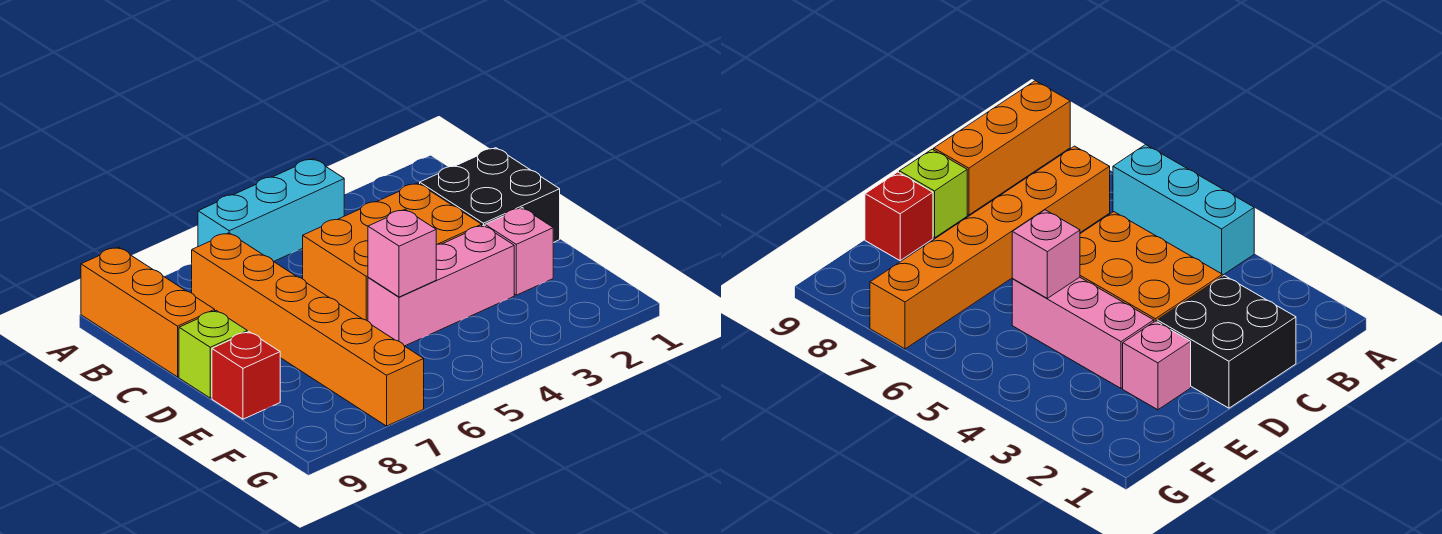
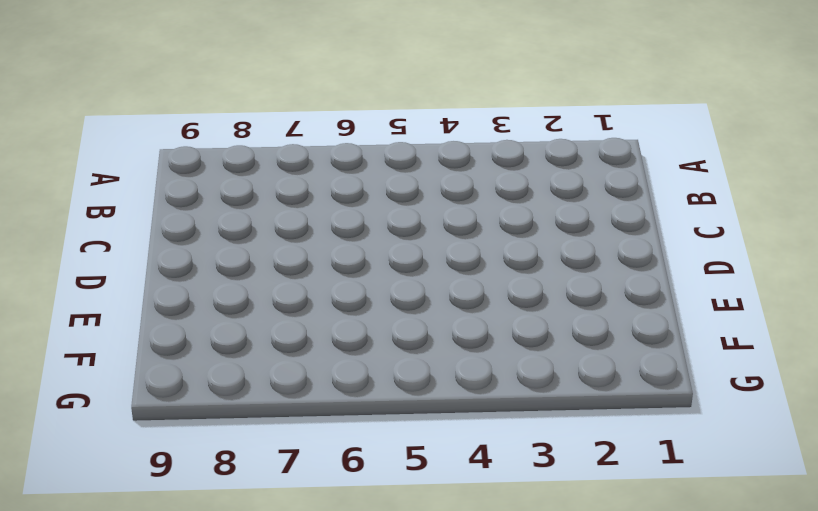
none -> cyan 1x3 brick [198,159,344,261]
none -> orange 1x3 brick [81,247,215,377]

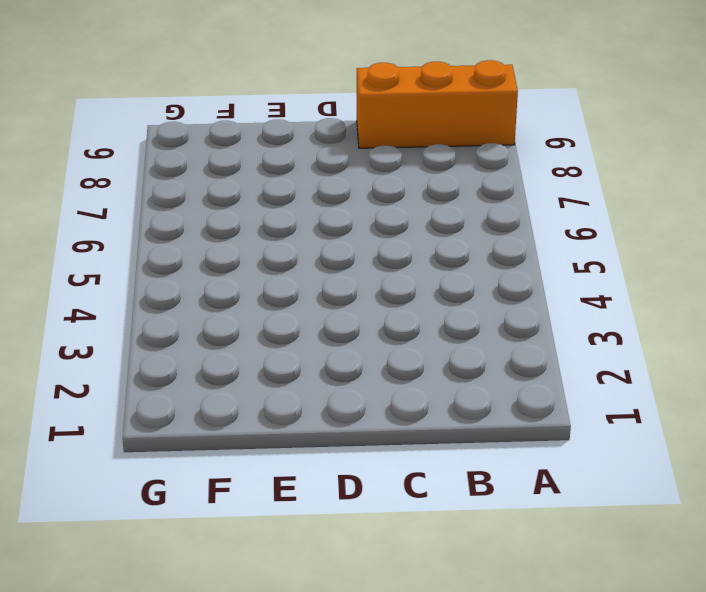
none -> cyan 1x3 brick [198,159,344,261]
none -> orange 1x6 brick [192,233,424,426]

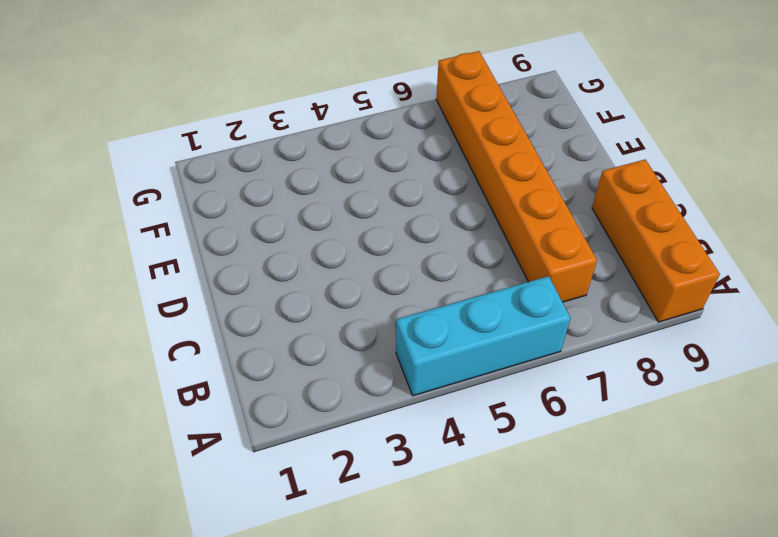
none -> black 2x2 brick [420,148,560,243]
none -> orange 2x3 brick [303,183,482,321]

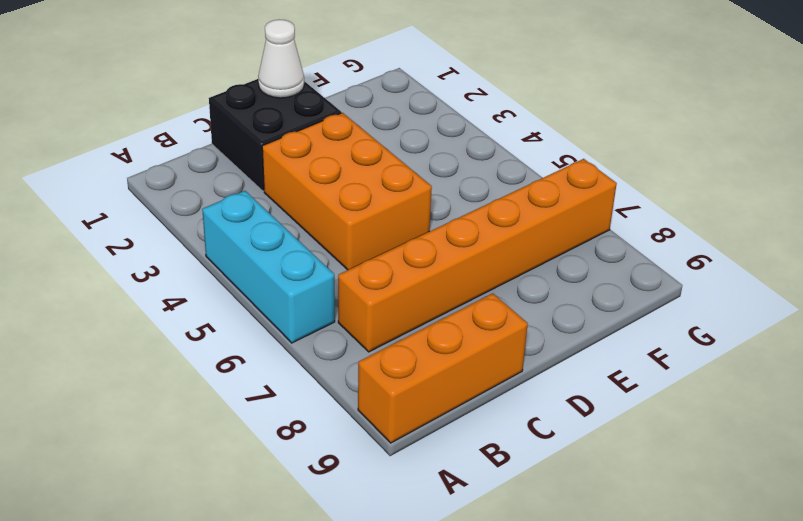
white 1x1 cone [258,20,304,98] -> none
none -> lime 1x1 brick [179,311,247,398]
none -> pink 1x1 brick [485,208,553,295]

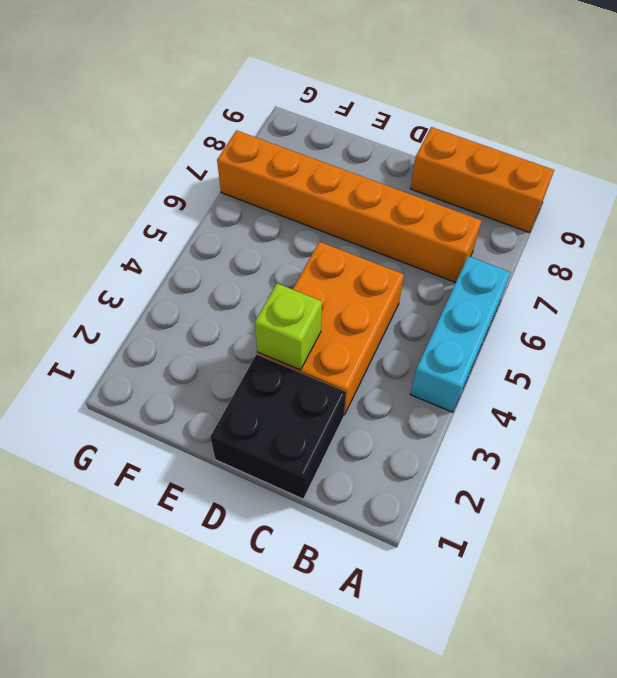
lime 1x1 brick [255,283,322,370] -> lime 1x1 brick moved to [179,311,247,398]
none -> pink 1x1 brick [485,208,553,295]
none -> pink 1x3 brick [368,225,514,346]

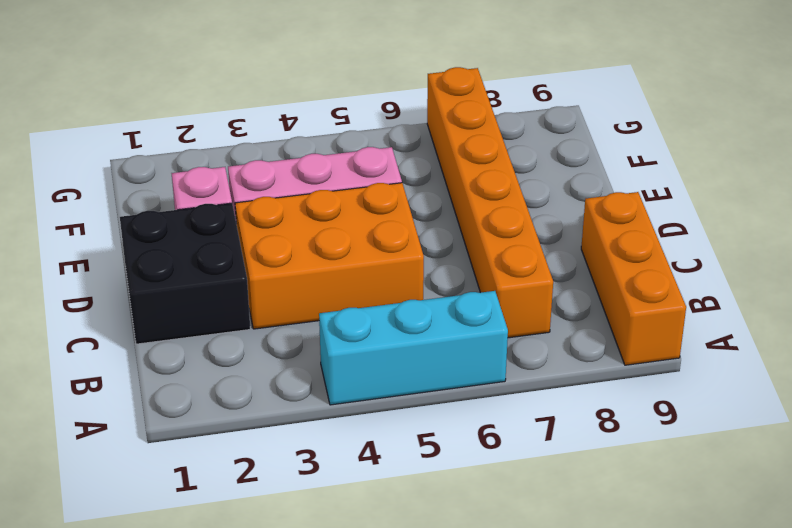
none -> lime 1x1 brick [179,311,247,398]
none -> red 1x1 brick [212,332,280,419]

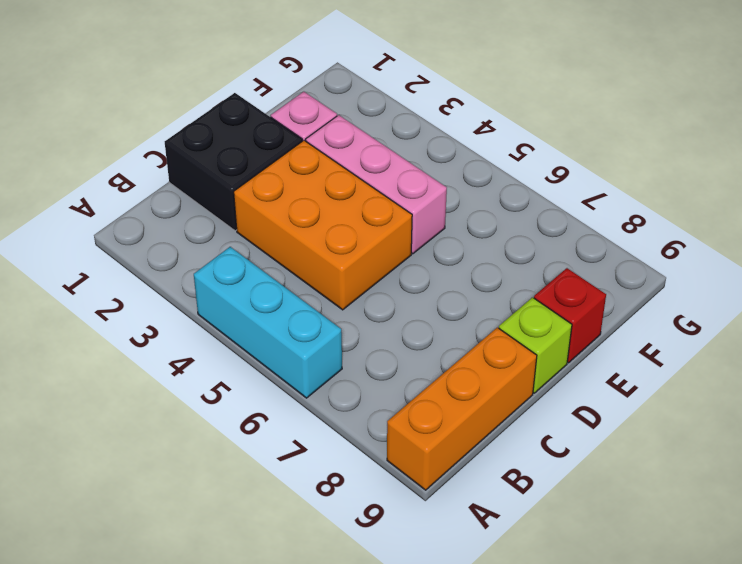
none -> orange 1x6 brick [192,233,424,426]
none -> pink 1x1 brick [368,210,436,297]

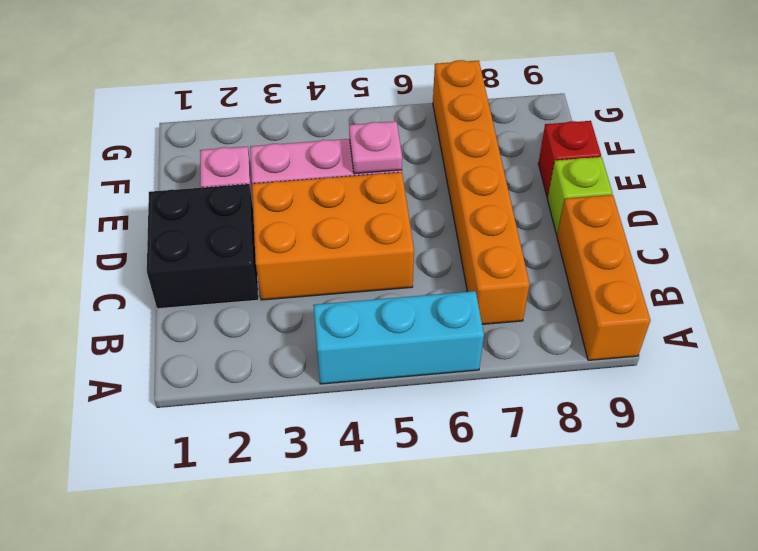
pink 1x1 plate [349,121,402,174] -> pink 1x1 brick [368,210,436,297]

